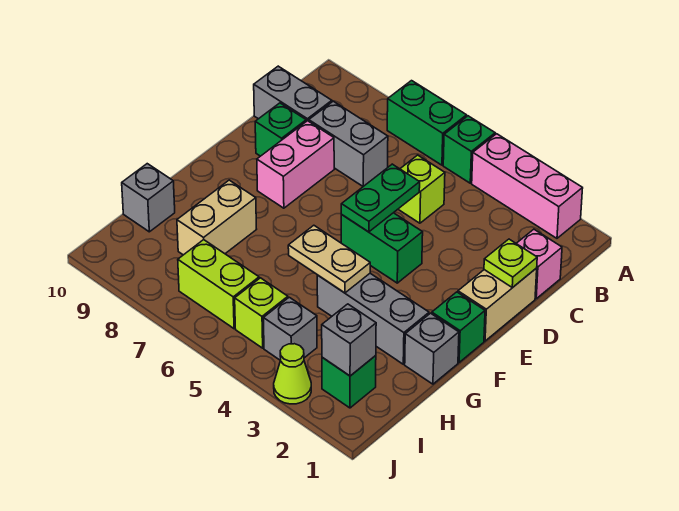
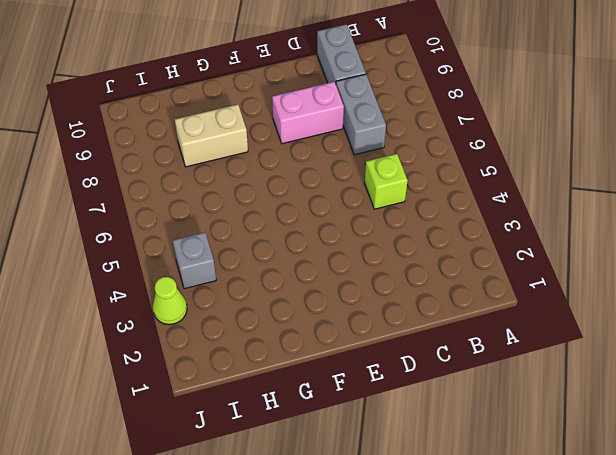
none -> pink 1x3 brick [472,134,583,238]
none -> green 1x1 brick [443,116,495,183]
none -> green 1x2 brick [387,81,467,165]

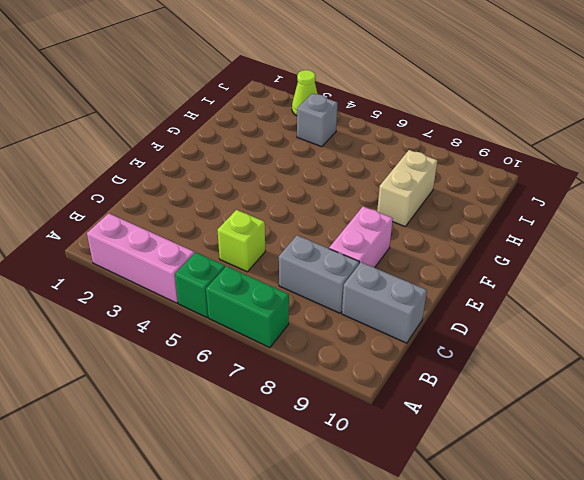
none -> pink 1x1 brick [516,229,562,298]
none -> tan 1x2 brick [458,268,537,341]
none -> green 1x1 brick [255,103,306,156]

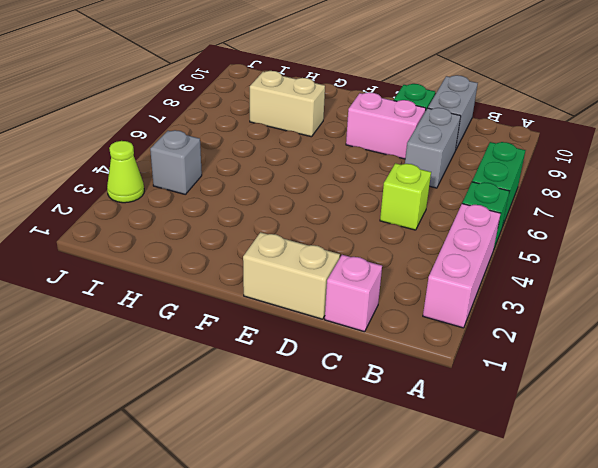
none -> green 1x2 brick [341,213,423,283]
none -> green 1x1 brick [432,292,485,362]
none -> grey 1x1 brick [405,313,459,384]

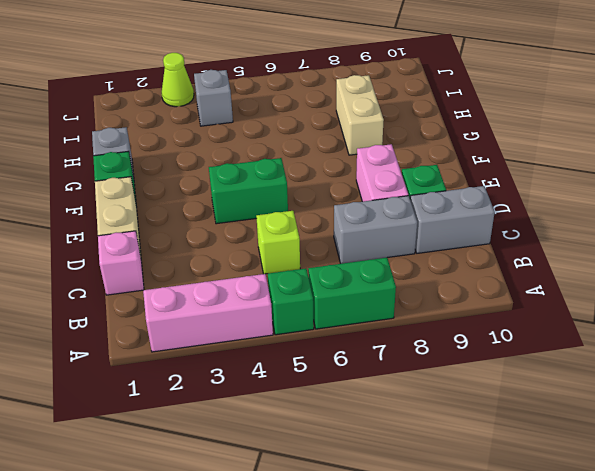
none -> grey 1x3 brick [317,273,429,364]
none -> grey 1x1 brick [122,164,175,232]
none -> green 1x1 brick [322,356,376,408]

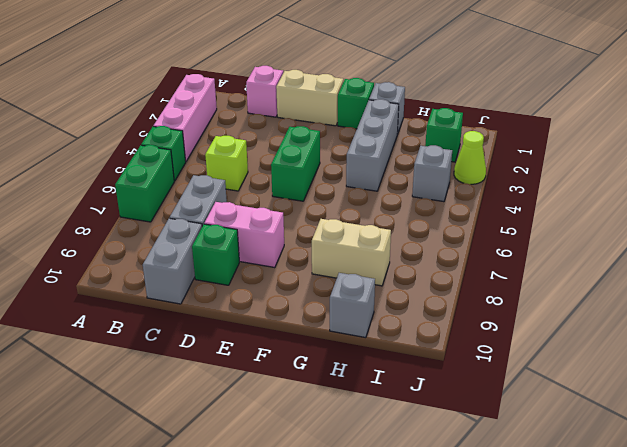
none -> lime 1x1 brick [235,278,288,348]
none -> lime 1x2 brick [178,240,259,329]
none -> lime 1x1 plate [484,239,537,288]

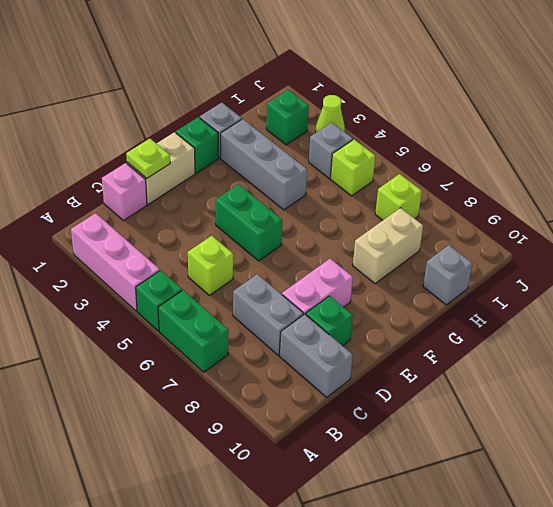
lime 1x1 brick [375,174,422,220] -> lime 1x2 brick [178,240,259,329]
none -> green 1x2 plate [341,164,420,232]
none -> tan 1x2 plate [288,225,370,293]
none -> grey 1x1 brick [322,304,376,376]

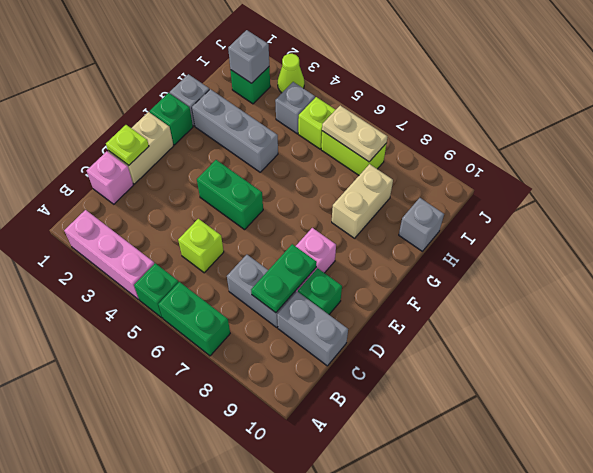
green 1x2 plate [251,244,317,313] -> green 1x2 plate moved to [341,164,420,232]
tan 1x2 plate [322,105,388,162] -> tan 1x2 plate moved to [288,225,370,293]

